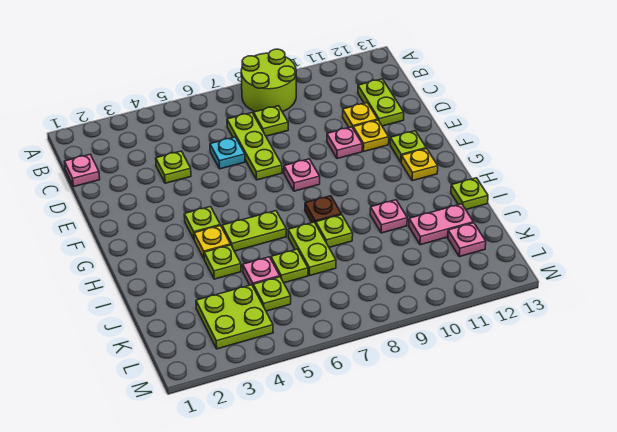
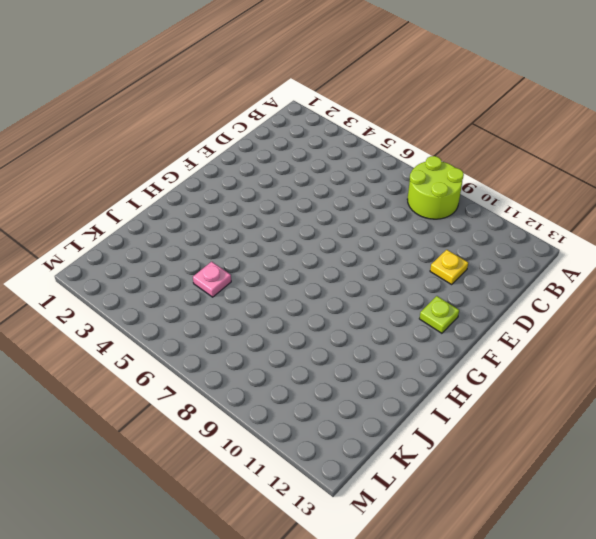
none -> pink 1x1 plate [64,154,100,187]
none -> lime 1x3 plate [227,113,282,180]
none -> lime 1x1 plate [254,106,288,136]

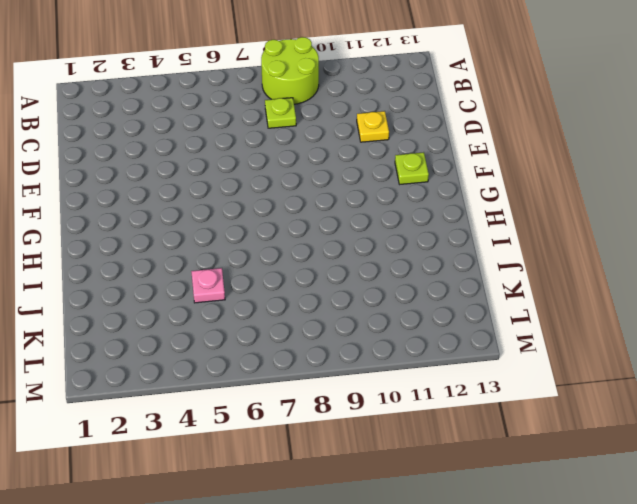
none -> pink 1x1 plate [64,154,100,187]
none -> lime 1x3 plate [227,113,282,180]
none -> lime 1x2 plate [358,79,404,126]

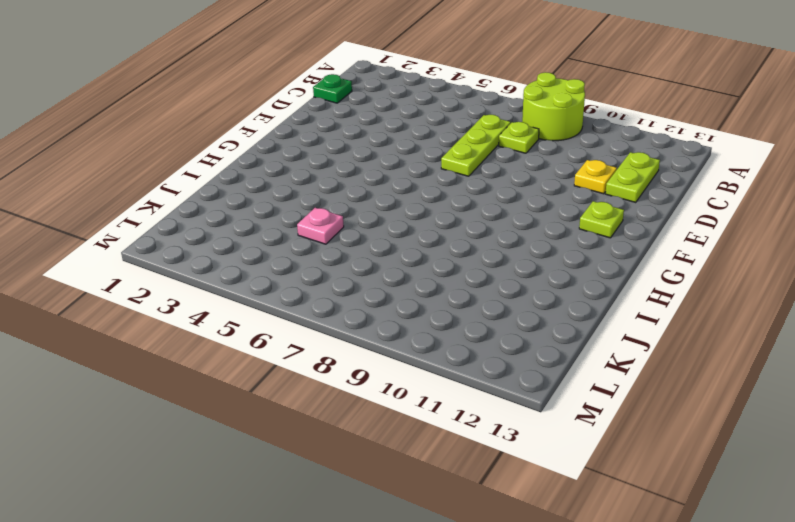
green 1x1 plate [313,74,352,103] -> pink 1x1 plate [64,154,100,187]
none -> lime 1x1 plate [156,151,191,183]
none -> cyan 1x1 plate [210,137,245,169]
none -> pink 1x1 plate [327,127,362,159]

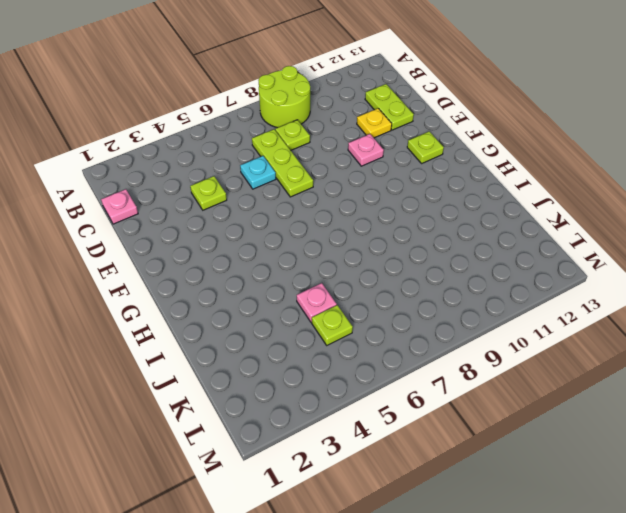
none -> yellow 1x1 plate [353,120,389,152]
none -> pink 1x1 plate [284,159,320,191]
none -> lime 1x1 plate [184,207,220,239]

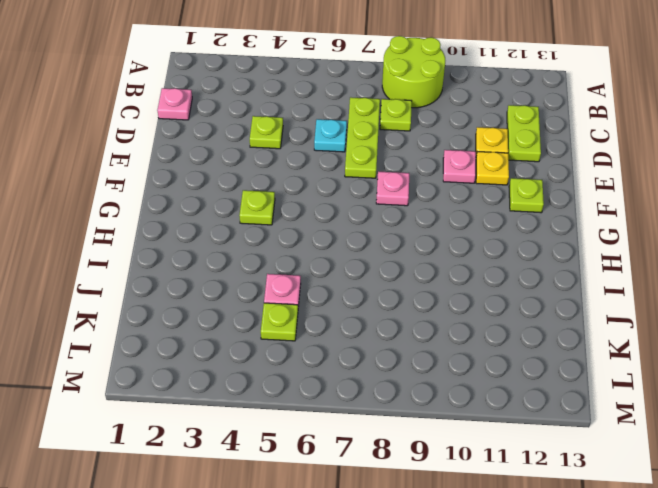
none -> yellow 1x1 plate [401,149,438,181]
none -> yellow 1x1 plate [194,226,231,258]
none -> lime 1x2 plate [222,211,286,251]

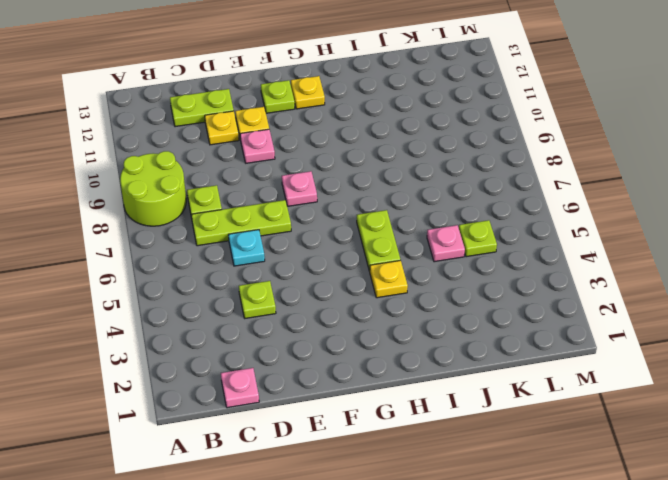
none -> lime 1x1 plate [184,207,220,239]
none -> brown 1x1 plate [305,196,341,224]
none -> lime 1x1 plate [204,245,241,279]

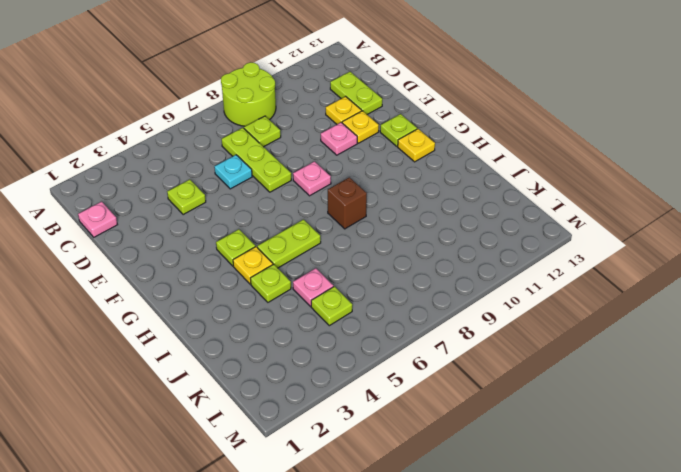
brown 1x1 brick [328,177,367,229] -> brown 1x1 plate [305,196,341,224]
none -> lime 1x2 plate [288,222,336,276]
none -> lime 1x1 plate [316,215,353,247]
none -> pink 1x1 plate [370,200,407,233]

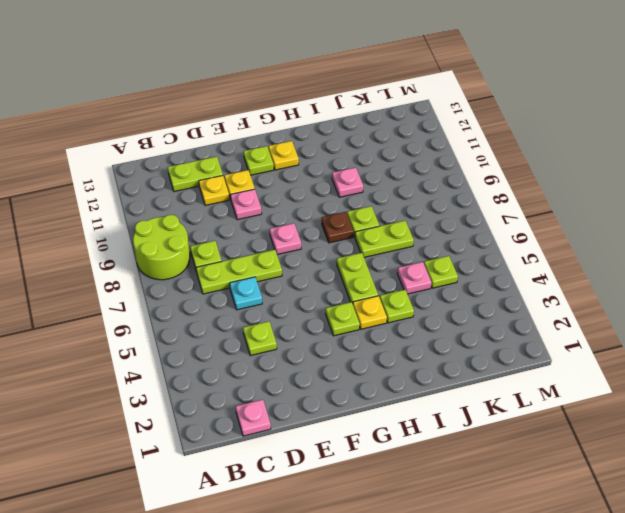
none -> lime 1x1 plate [451,178,488,210]
none -> lime 1x1 plate [271,249,308,283]
none -> pink 1x2 plate [409,204,473,245]

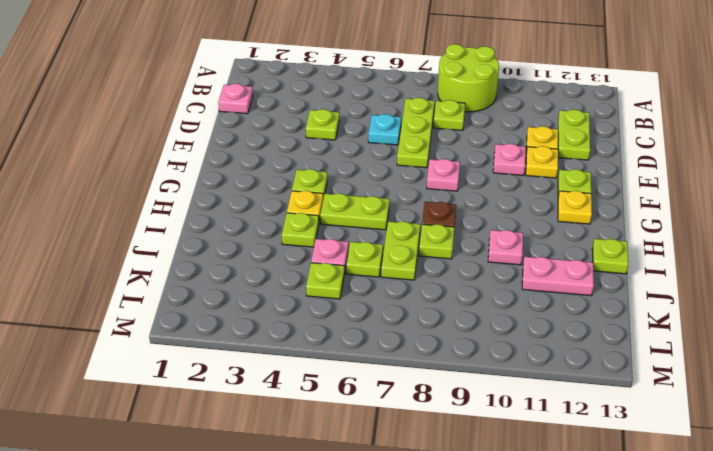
none -> lime 2x2 plate [196,285,273,349]
none -> pink 1x1 plate [448,223,486,257]

